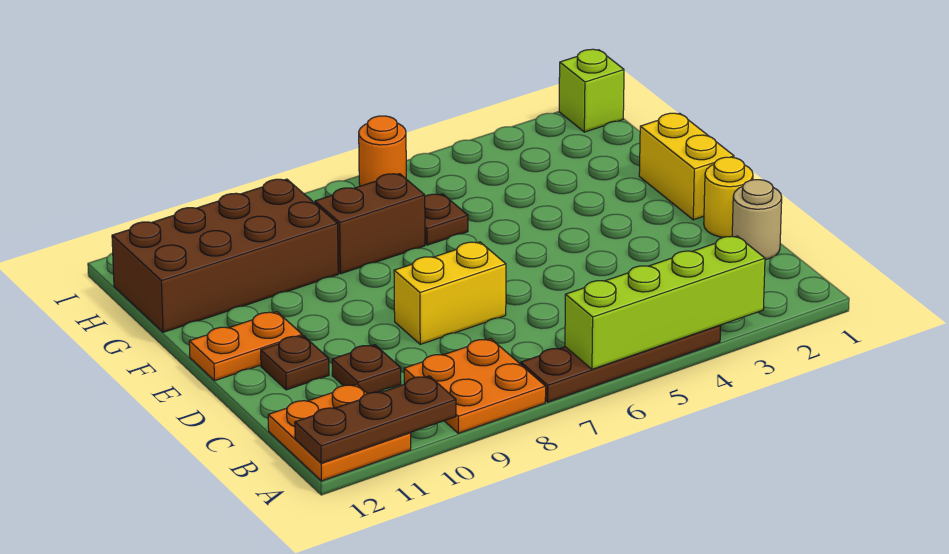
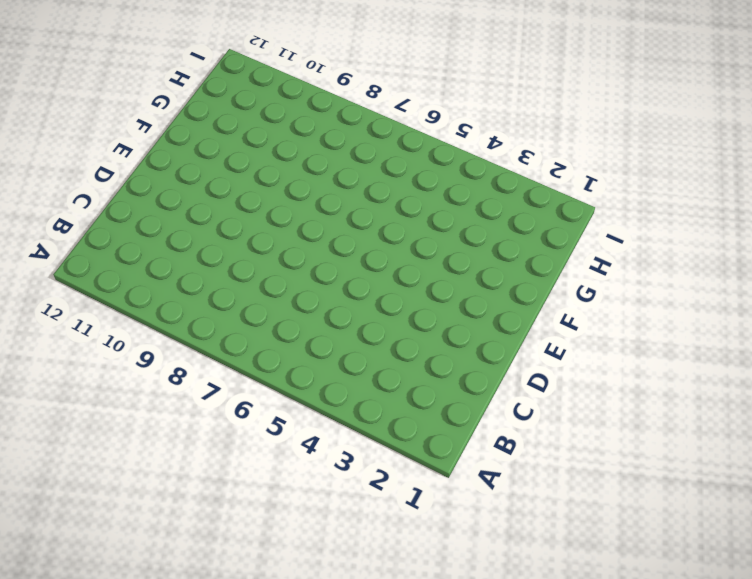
none -> brown 1x4 plate [521,325,721,402]
none -> orange 2x2 plate [404,339,546,433]
none -> orange 2x2 plate [268,384,411,481]

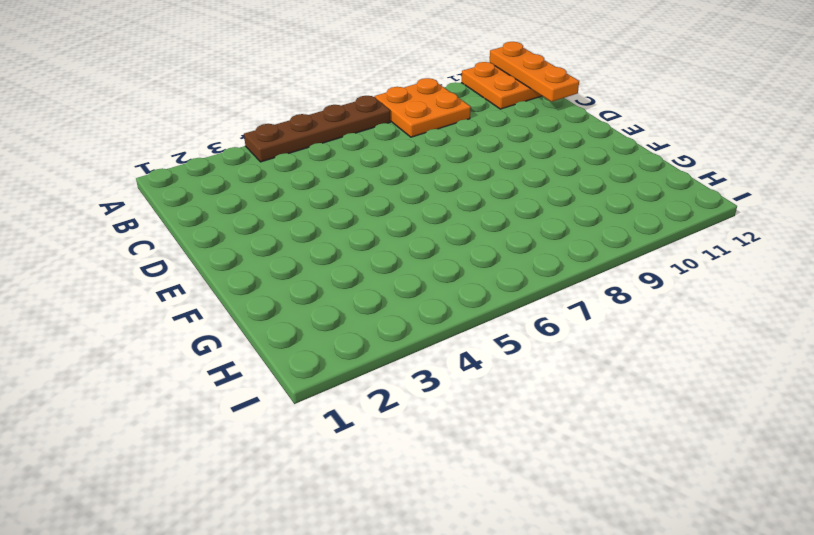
orange 1x3 plate [490,42,579,102] -> brown 1x3 plate [295,376,456,463]
none -> tan 1x1 round brick [732,180,782,260]
none -> brown 1x1 plate [332,345,401,394]
none -> yellow 1x1 round brick [704,157,753,237]

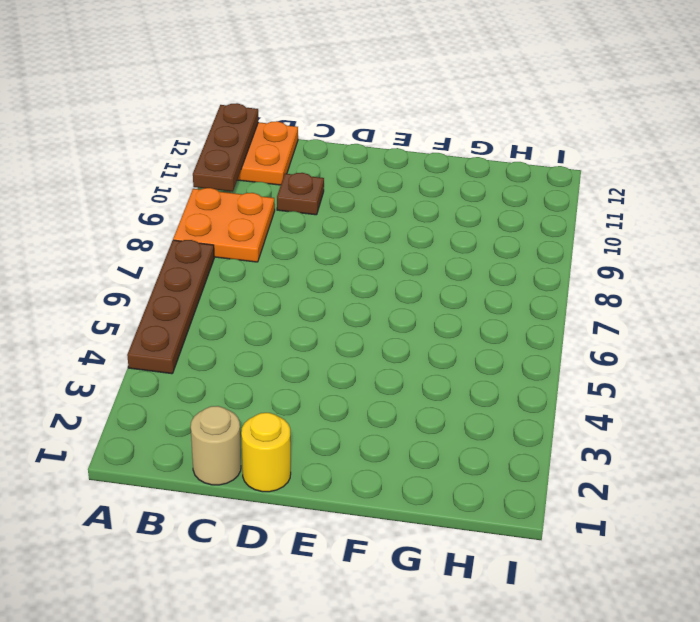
none -> yellow 1x2 brick [394,242,506,344]
none -> brown 1x1 plate [261,336,329,390]
none -> yellow 1x2 brick [639,113,734,220]

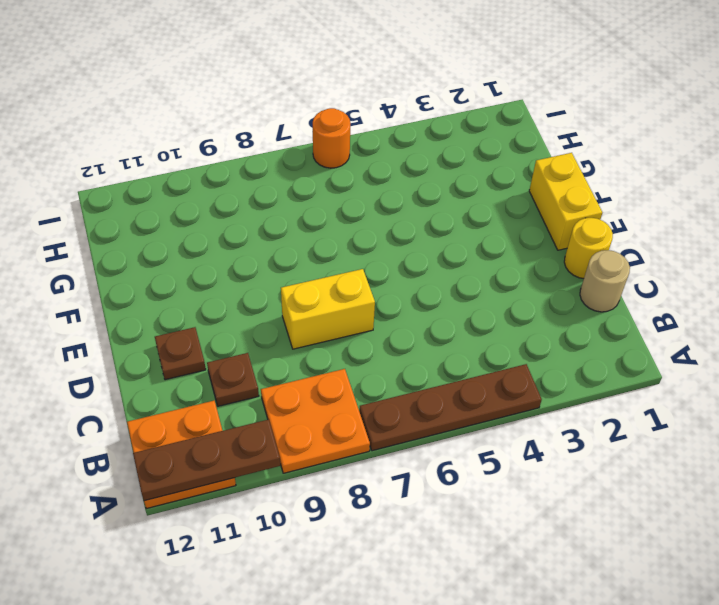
none -> orange 1x2 plate [189,312,302,380]
none -> brown 1x1 plate [425,194,468,245]
none -> brown 1x2 brick [315,174,425,274]

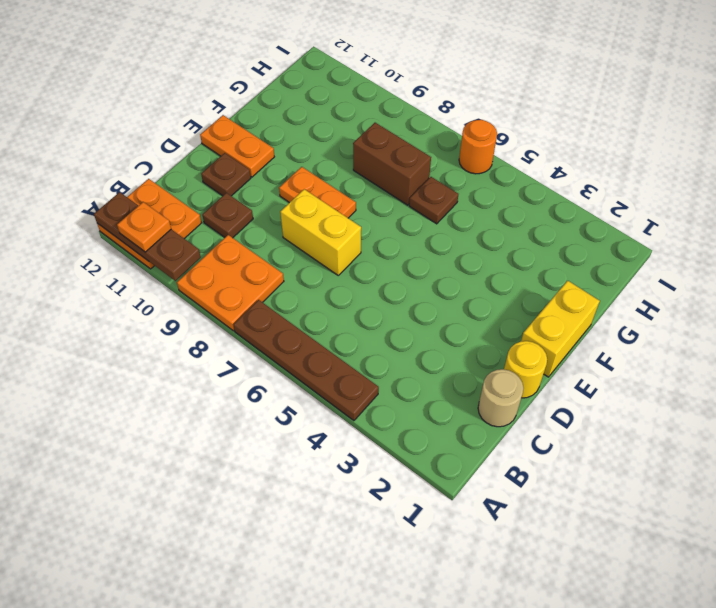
orange 1x1 plate [117,202,171,252] -> none
orange 1x2 plate [279,167,356,218] -> none
none -> brown 2x4 brick [112,179,338,332]
none -> lime 1x1 brick [559,49,624,132]
none -> lime 1x4 brick [565,236,765,369]

